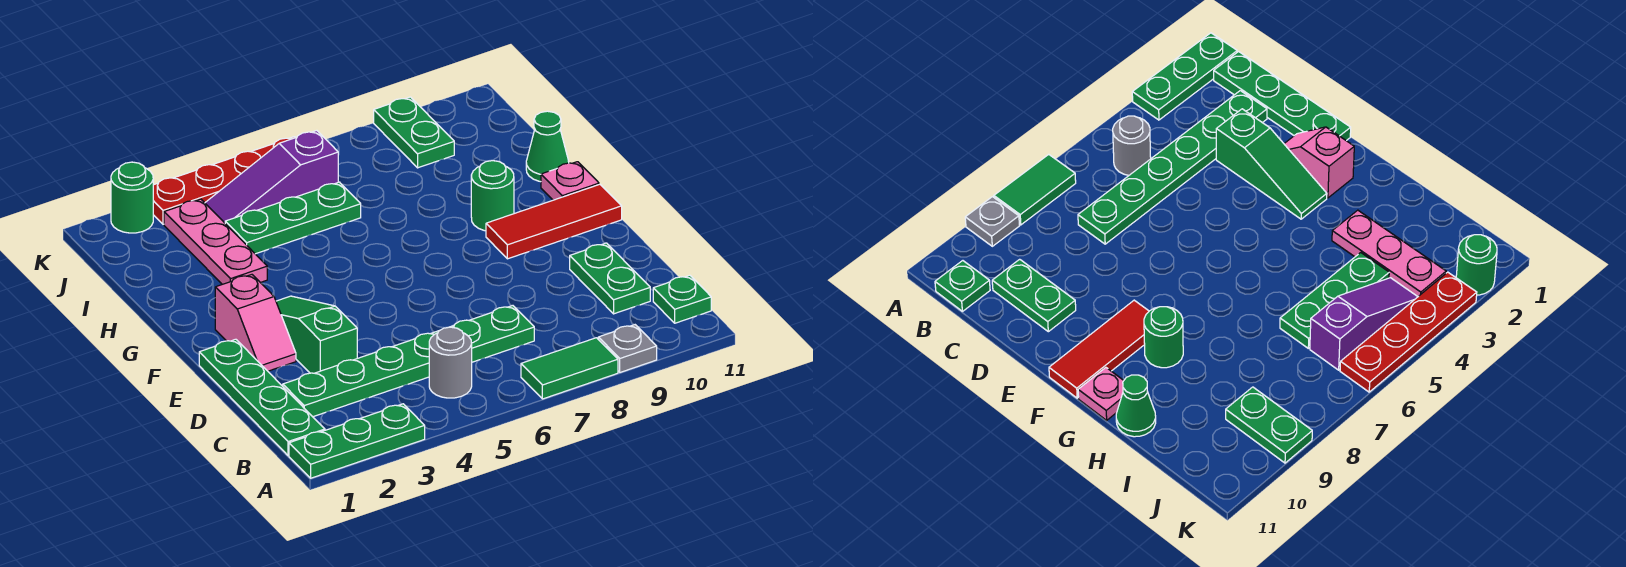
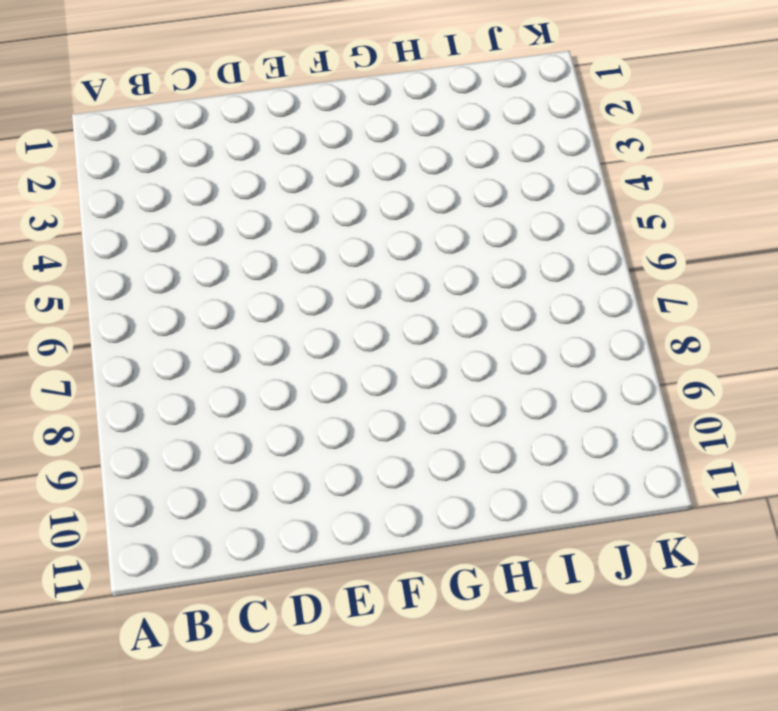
none -> green 1x3 plate [289,404,425,478]
none -> green 1x2 tile [521,338,618,399]
none -> grey 1x1 plate [598,325,657,372]

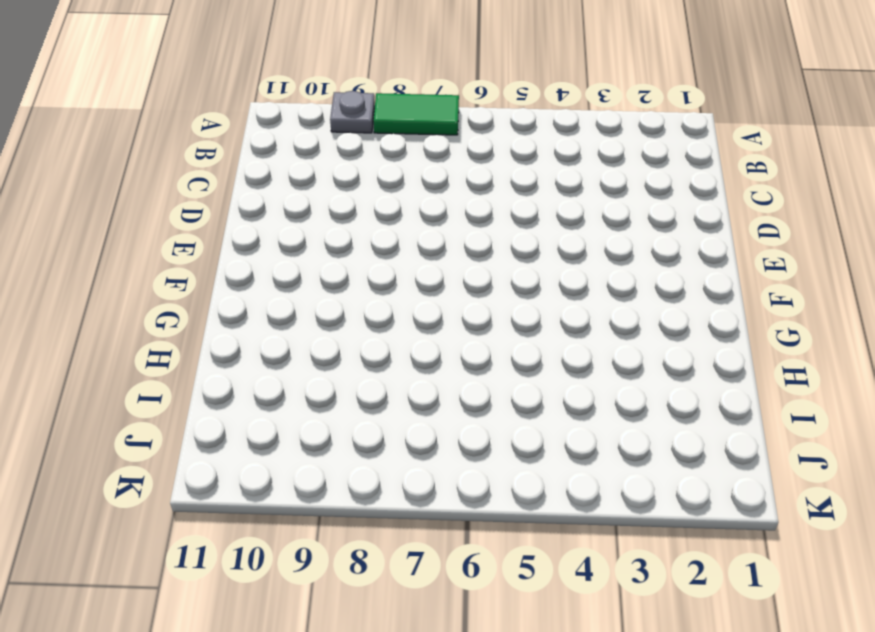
none -> green 1x3 plate [289,404,425,478]
none -> green 1x4 plate [199,339,325,456]
none -> grey 1x1 round brick [429,327,472,398]

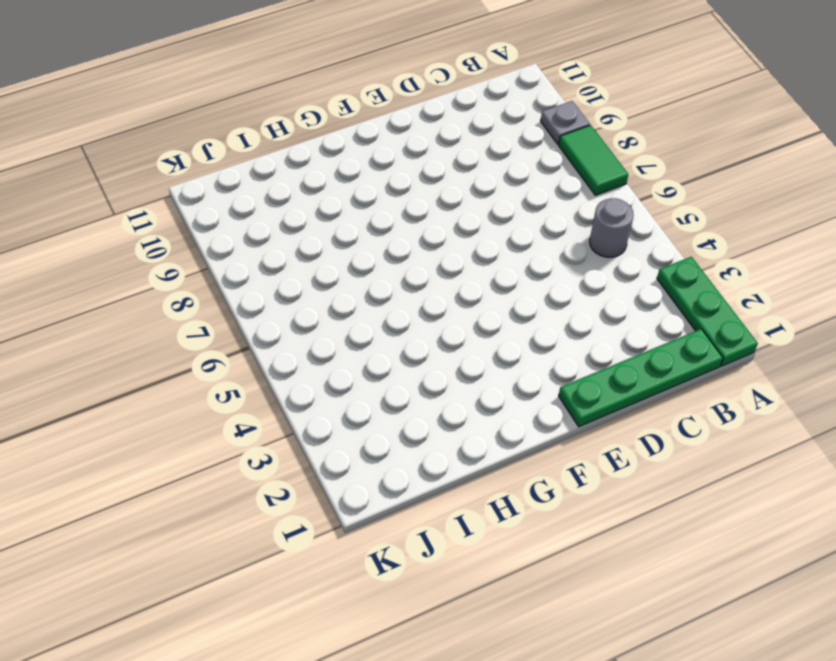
none -> green 1x1 plate [653,275,711,323]
none -> green 1x6 plate [283,306,534,417]
none -> green 1x2 plate [570,243,650,314]

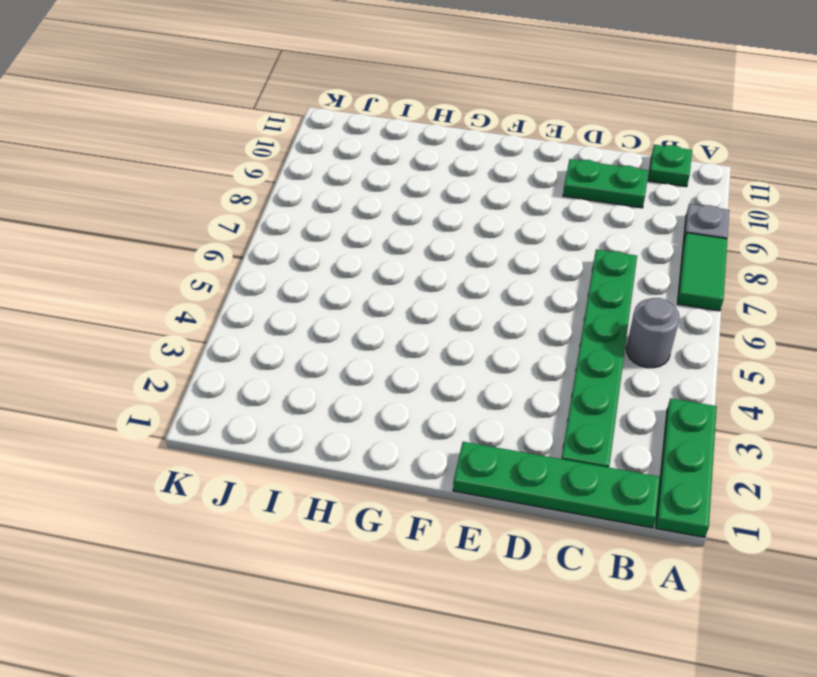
none -> green 1x3 slope [276,296,357,373]
none -> pink 1x2 slope [215,275,296,371]
none -> red 1x3 tile [486,184,622,259]

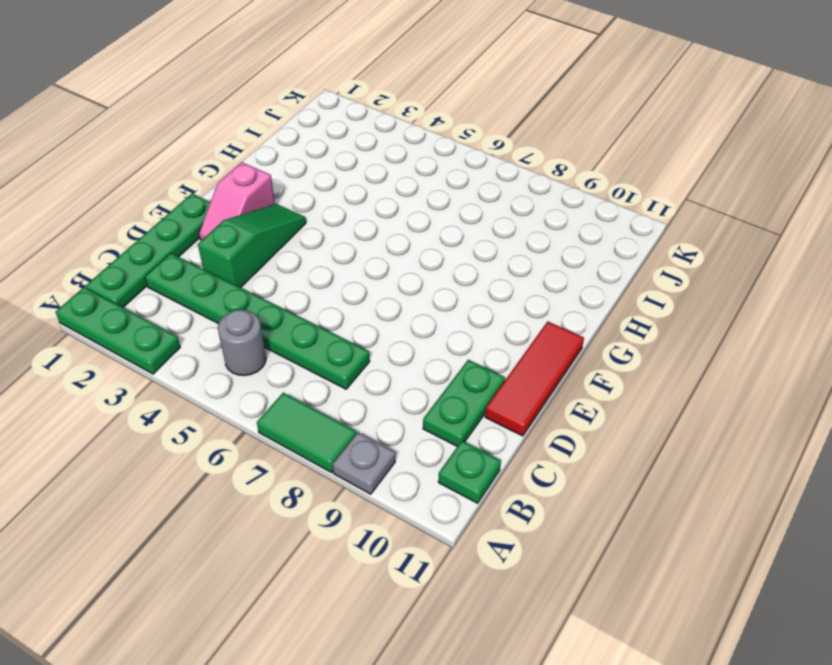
red 1x3 tile [485,321,584,436] -> red 1x3 tile turned to [486,184,622,259]
none -> green 1x1 round brick [471,161,514,231]
none -> pink 1x1 plate [541,162,599,200]
none -> pink 1x3 plate [164,199,267,284]

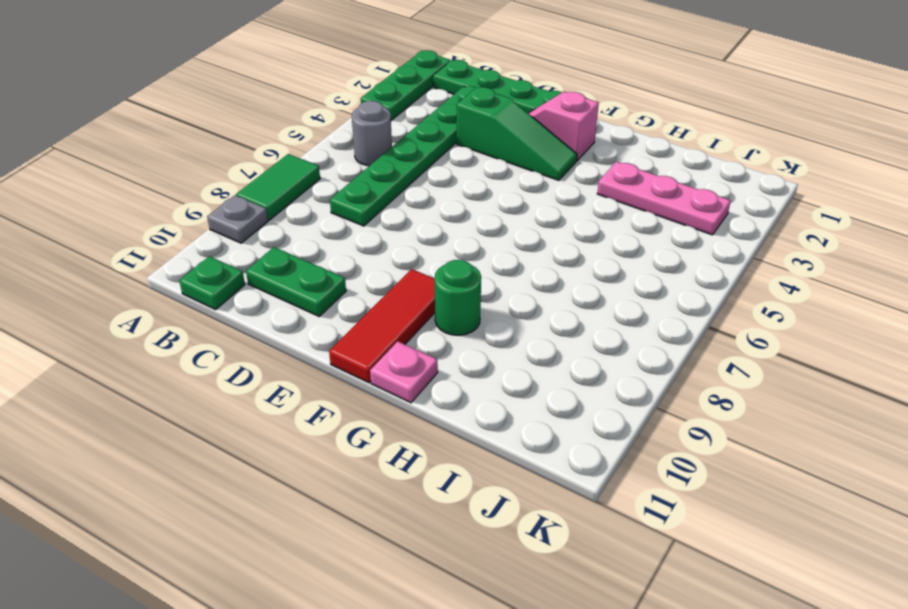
none -> green 1x1 cone [526,111,569,182]
none -> green 1x3 plate [225,182,361,254]
none -> purple 1x3 slope [205,131,338,223]

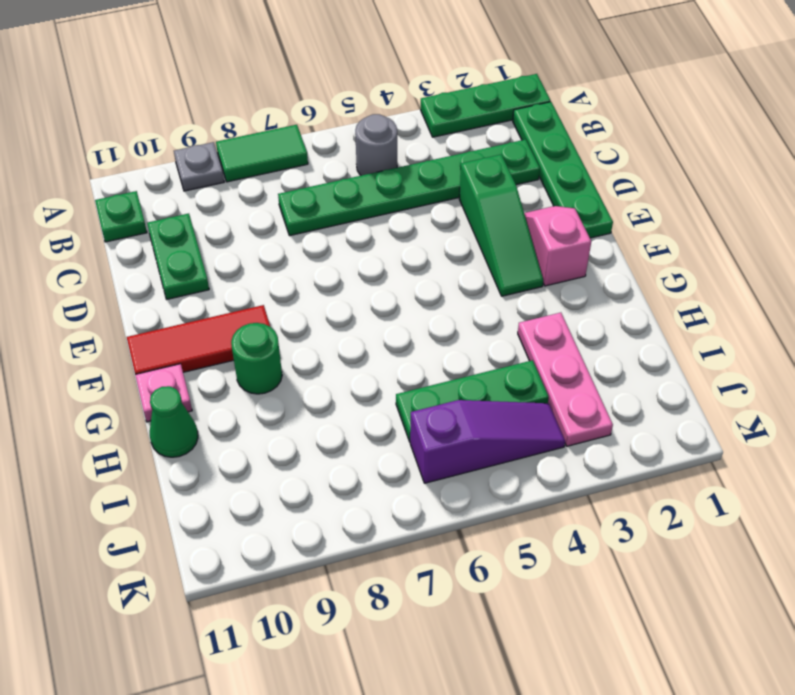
none -> green 1x2 plate [374,97,454,168]
none -> green 1x1 round brick [111,162,153,233]
none -> red 1x4 plate [153,137,295,224]

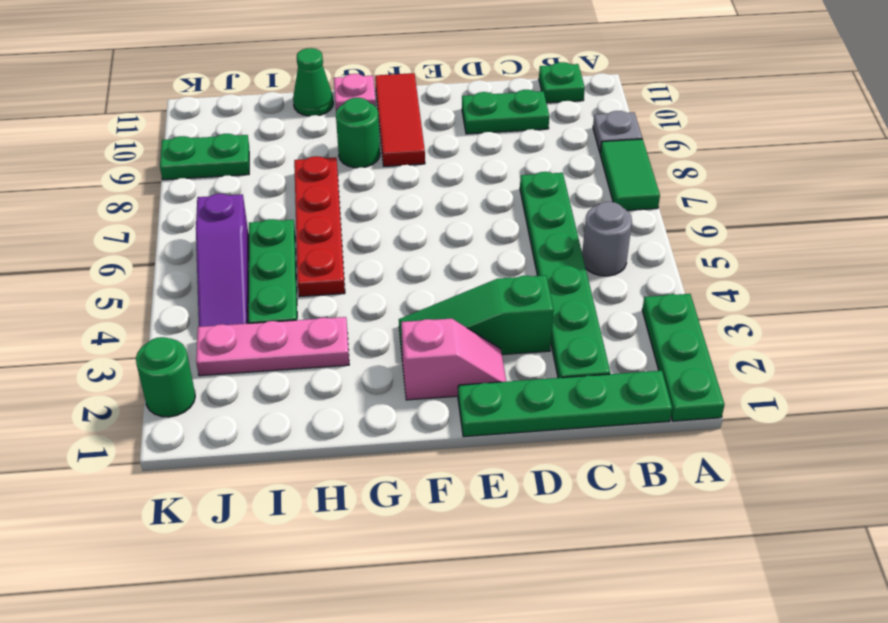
red 1x4 plate [294,156,345,297] -> red 1x4 plate moved to [153,137,295,224]

